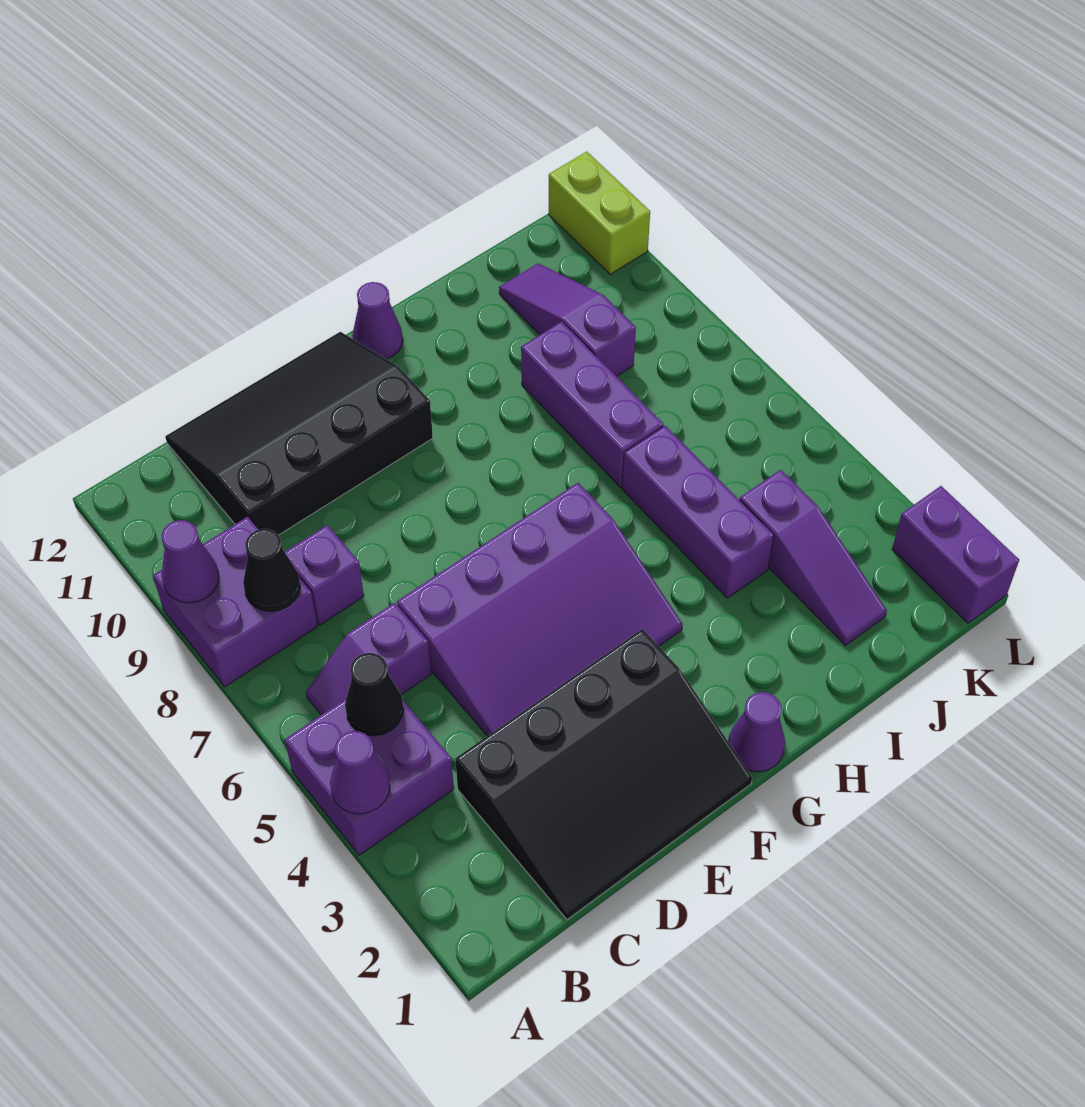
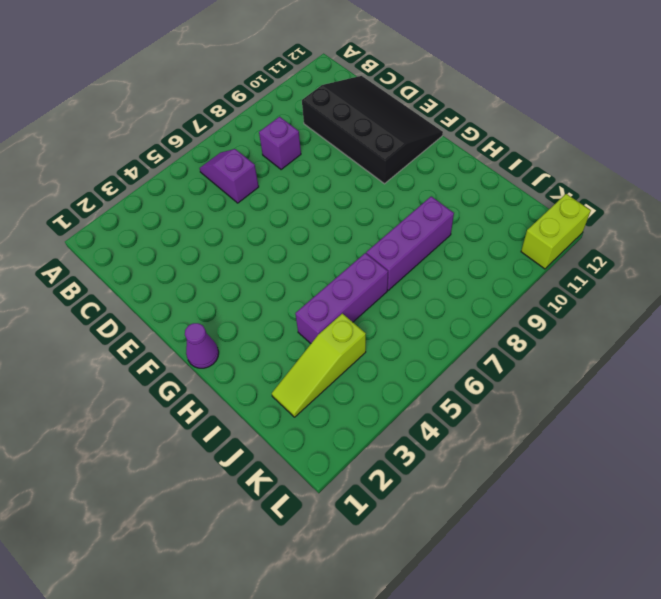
lime 1x3 slope [272,314,366,417] -> purple 1x3 slope [740,470,887,645]
none -> purple 2x2 brick [285,699,454,855]
none -> purple 2x2 brick [153,517,317,687]
none -> black 3x4 slope [455,629,752,920]

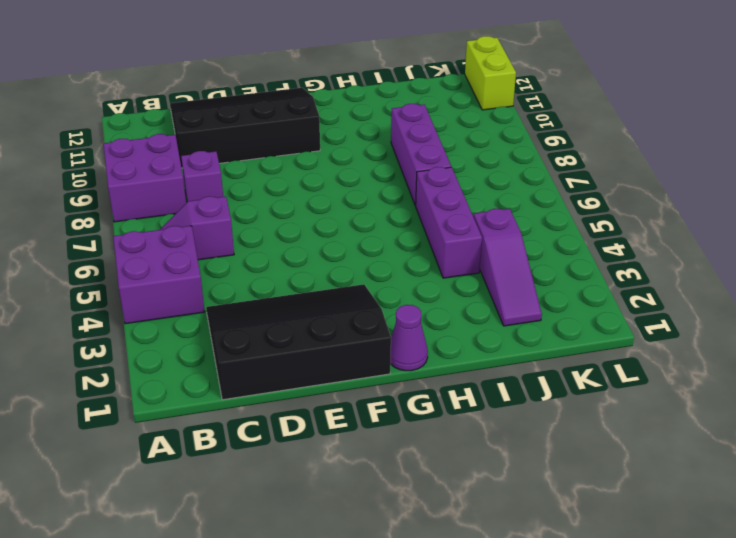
black 3x4 slope [206,284,391,400] -> black 3x4 slope turned to [455,629,752,920]
none -> purple 3x4 slope [397,483,683,736]
none -> purple 1x1 cone [352,282,403,359]
none -> purple 1x3 slope [499,263,636,376]

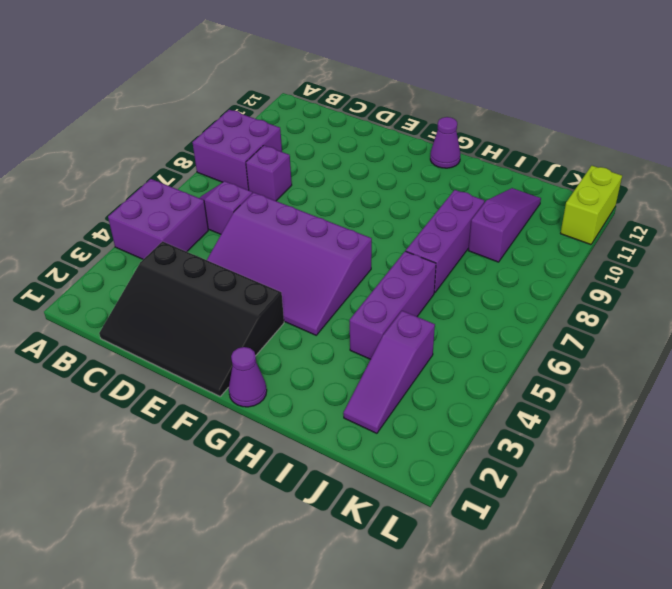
none -> black 3x4 slope [165,332,433,535]
none -> purple 1x2 brick [892,486,1019,623]
none -> purple 1x1 cone [330,731,390,814]

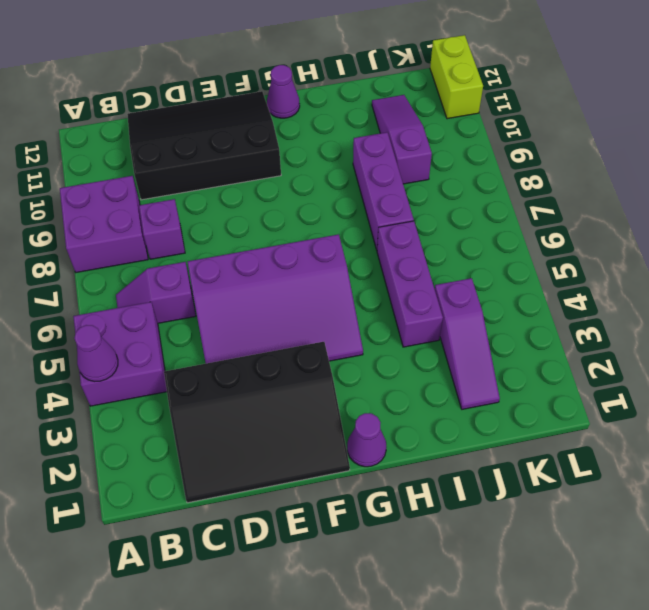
none -> purple 1x2 brick [892,486,1019,623]
none -> purple 1x1 cone [162,520,219,603]
none -> black 1x1 cone [345,653,403,736]

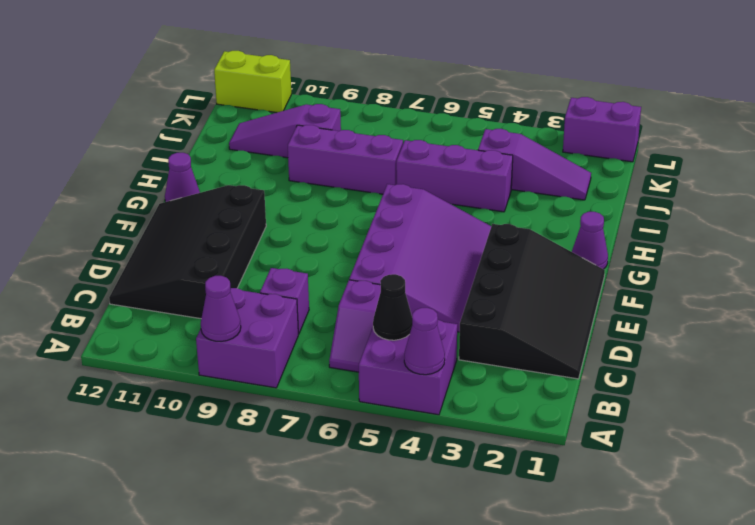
none -> black 1x1 cone [243,529,300,612]

